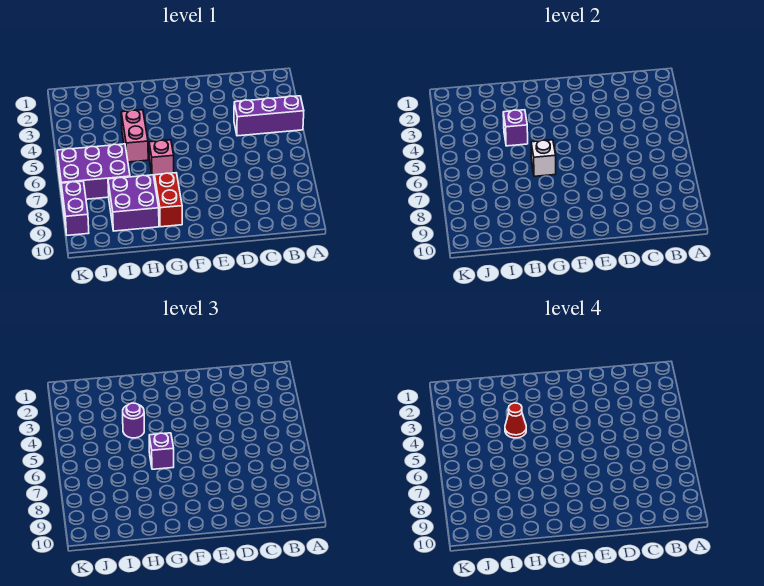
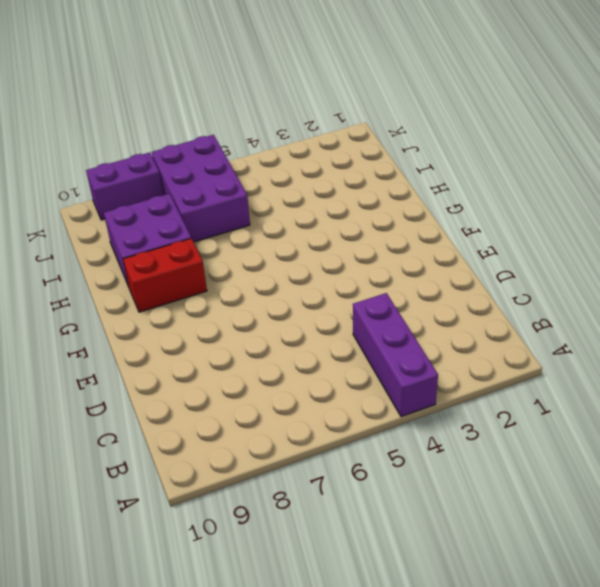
none -> pink 1x1 brick [149,140,174,176]
none -> pink 1x2 brick [121,110,148,162]
none -> white 1x1 brick [531,140,556,176]

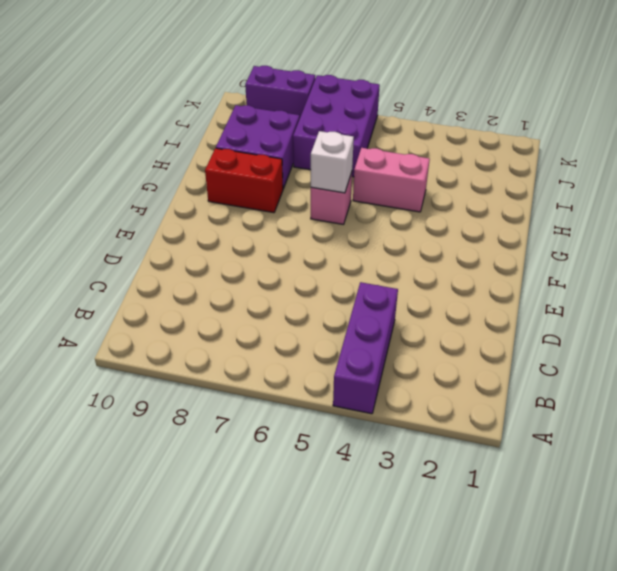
none -> purple 1x1 brick [503,110,528,146]
none -> purple 1x1 brick [149,433,174,469]
none -> purple 1x1 round brick [123,403,144,438]

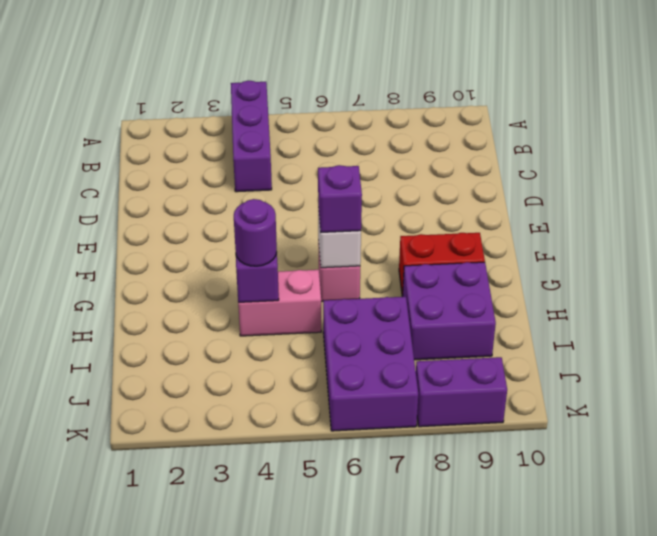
none -> red 1x1 cone [505,403,526,438]

